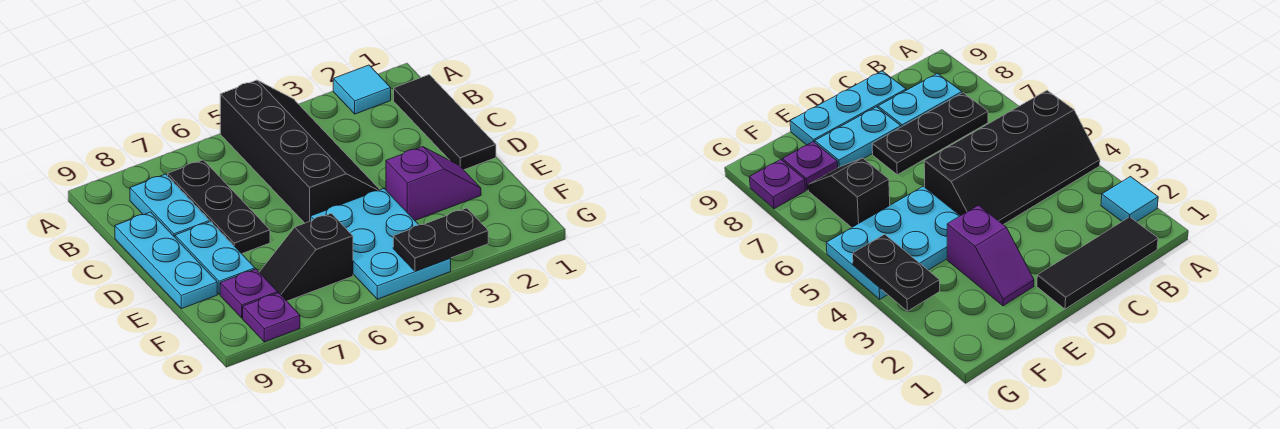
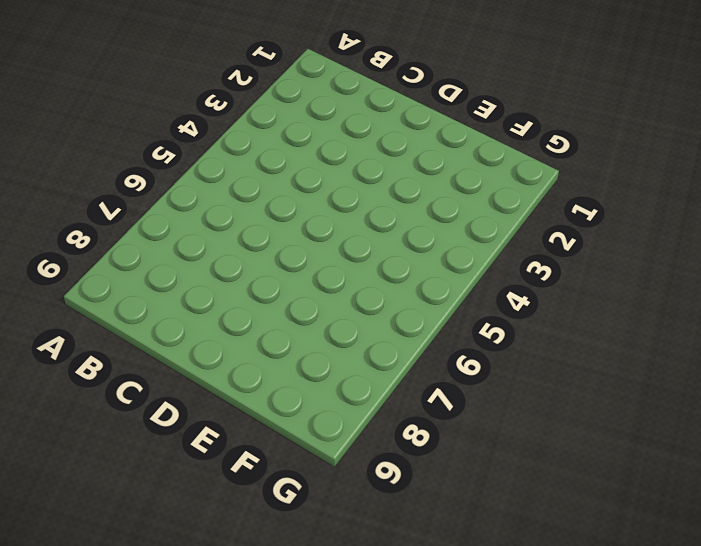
none -> cyan 1x1 tile [333,65,391,114]
none -> black 2x4 slope [220,80,380,223]
none -> black 1x3 tile [394,75,496,170]

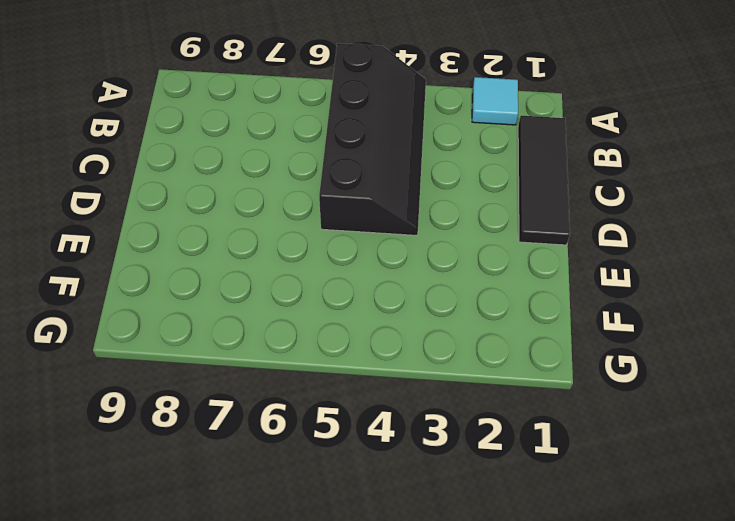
none -> black 1x3 plate [168,160,270,254]
none -> cyan 1x2 plate [130,174,210,237]
none -> cyan 1x3 plate [115,212,217,309]

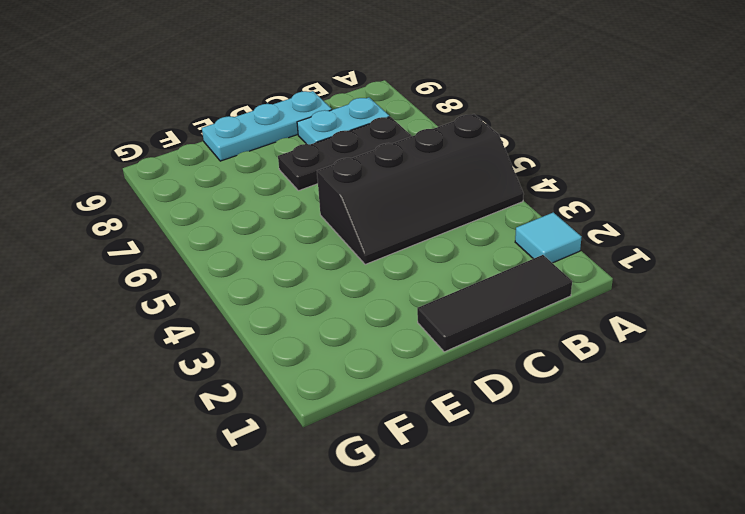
none -> cyan 1x2 plate [175,222,255,294]
none -> purple 1x2 slope [386,147,481,220]
none -> cyan 2x3 plate [311,189,451,299]

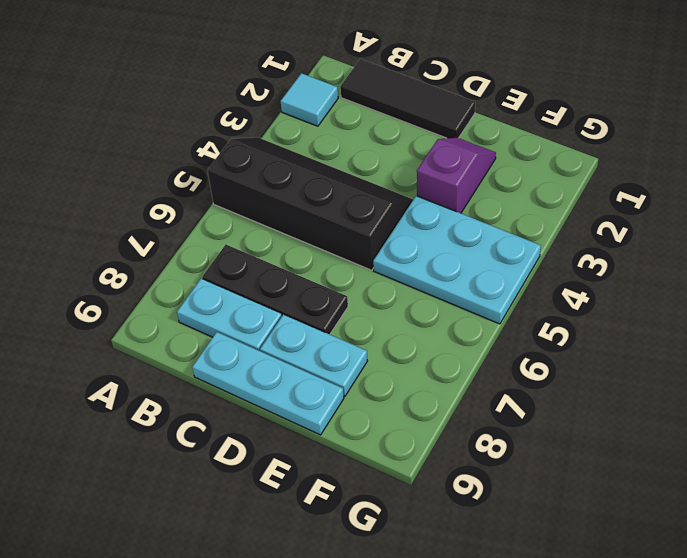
none -> black 1x2 slope [259,213,353,301]
none -> purple 1x1 plate [220,269,278,318]
none -> purple 1x1 plate [243,293,300,342]

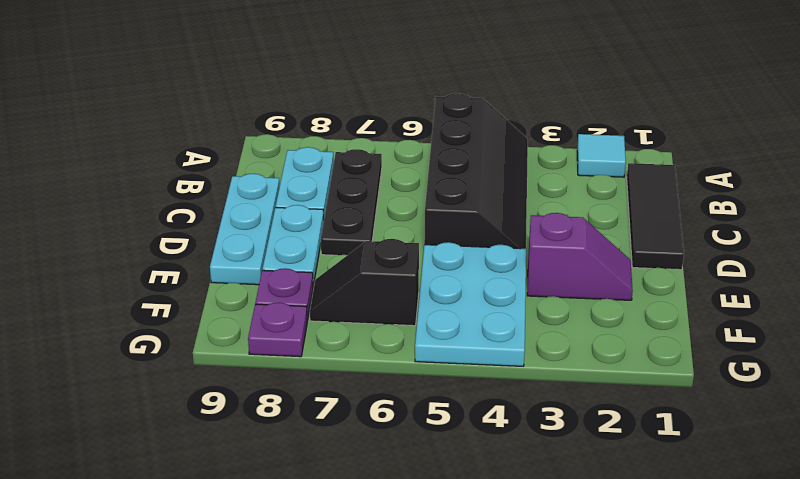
none -> black 1x2 plate [393,208,488,271]

